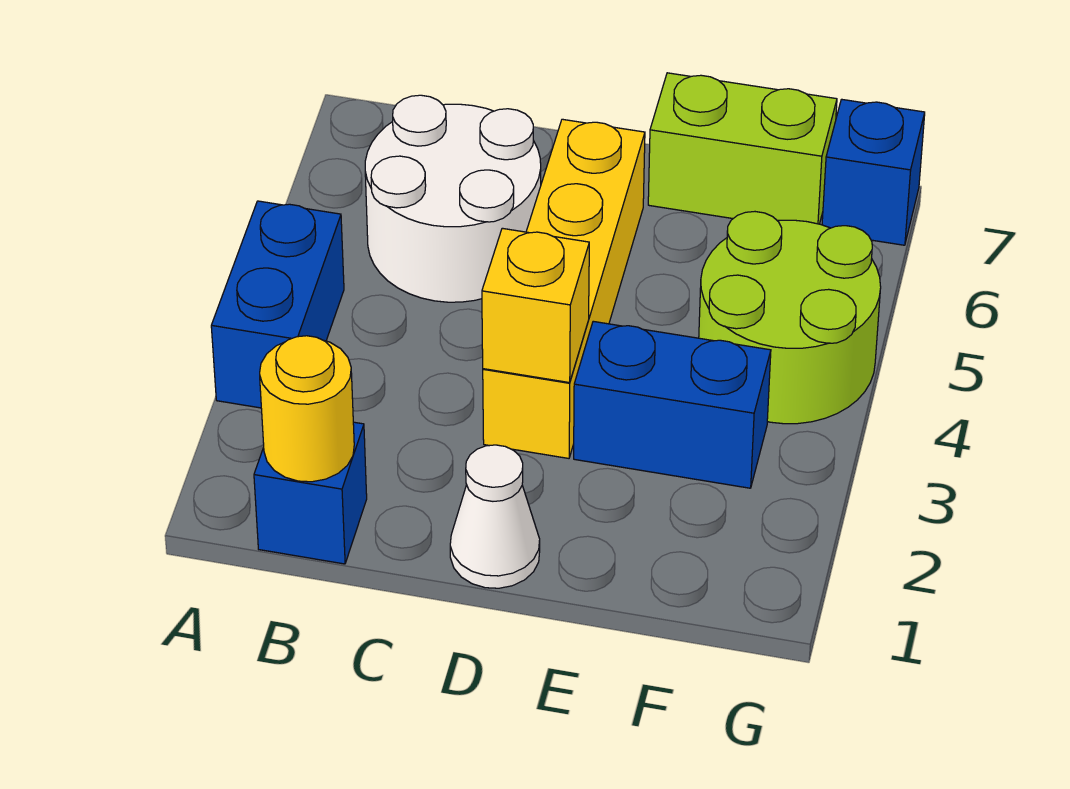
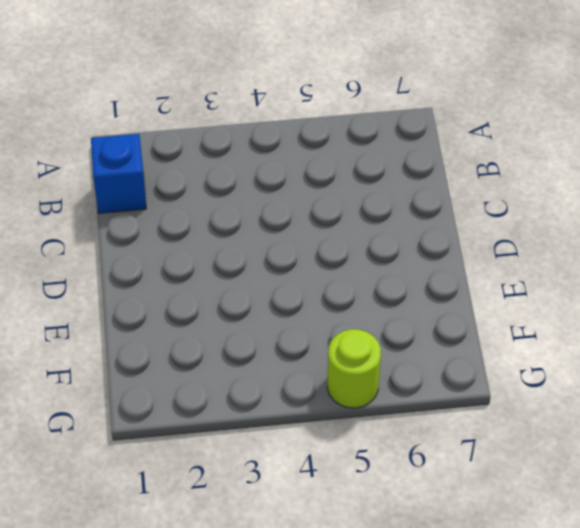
lime 1x1 round brick [327,329,381,408] -> lime 2x2 round brick [699,212,881,424]
none -> blue 1x2 brick [211,201,344,408]
none -> white 2x2 round brick [365,95,541,302]

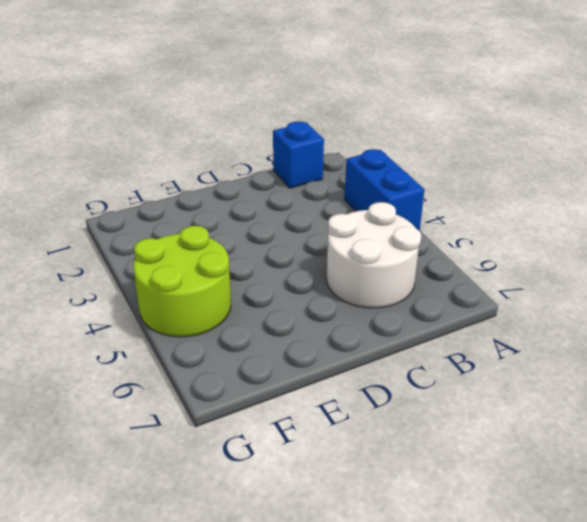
none -> white 1x1 cone [450,445,540,588]
none -> yellow 1x4 brick [483,119,645,458]

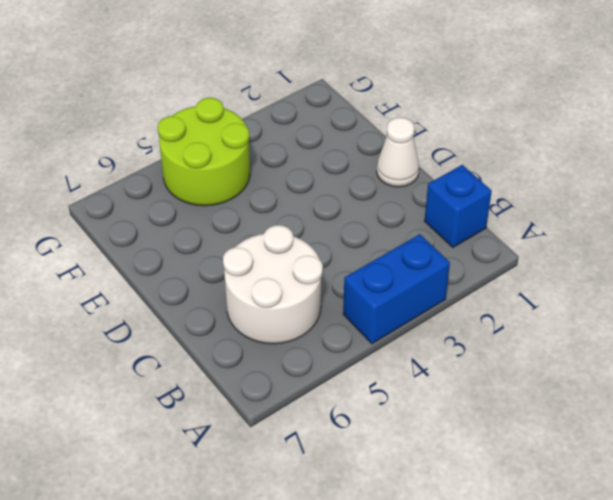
none -> yellow 1x4 brick [483,119,645,458]
none -> blue 1x2 brick [574,321,771,488]

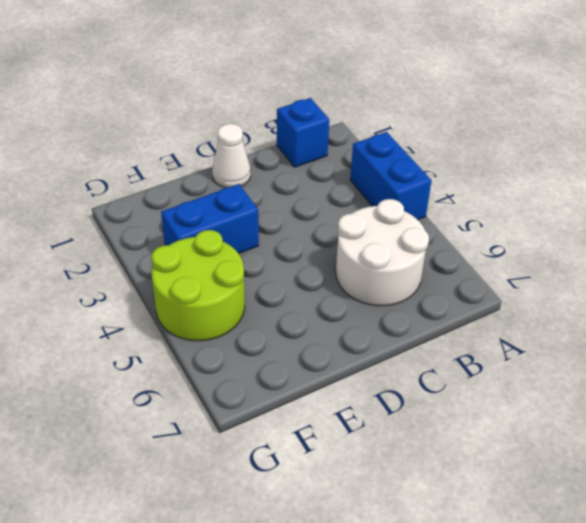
none -> yellow 1x4 brick [483,119,645,458]
none -> lime 1x2 brick [648,73,837,224]

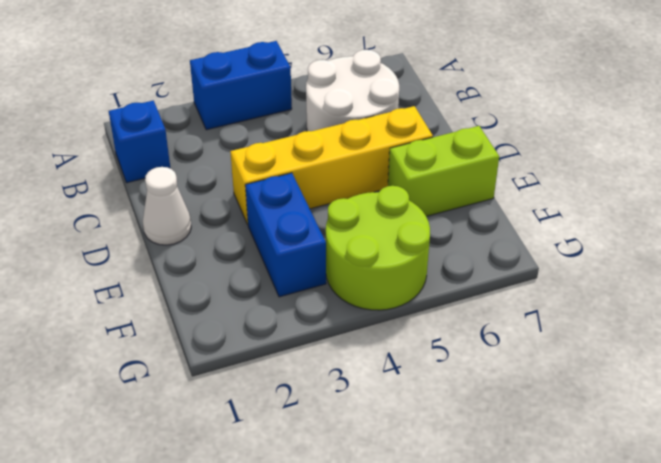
lime 1x2 brick [388,126,499,216] -> lime 1x2 brick turned to [648,73,837,224]
none -> blue 1x1 brick [822,99,925,245]
none -> yellow 1x1 round brick [260,336,354,482]

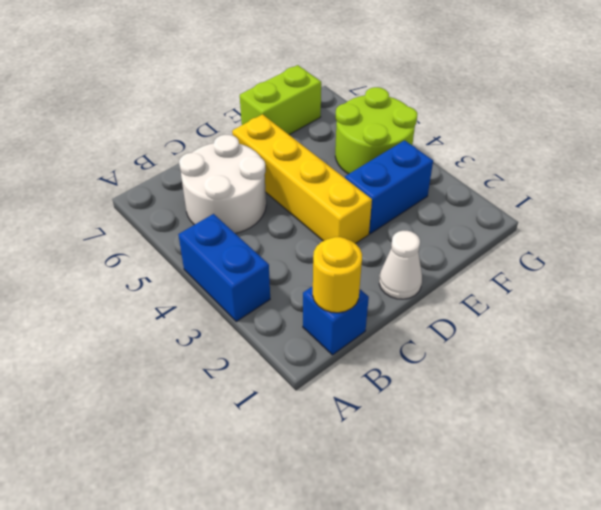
none -> blue 1x1 brick [822,99,925,245]
none -> yellow 1x1 brick [482,228,589,383]

